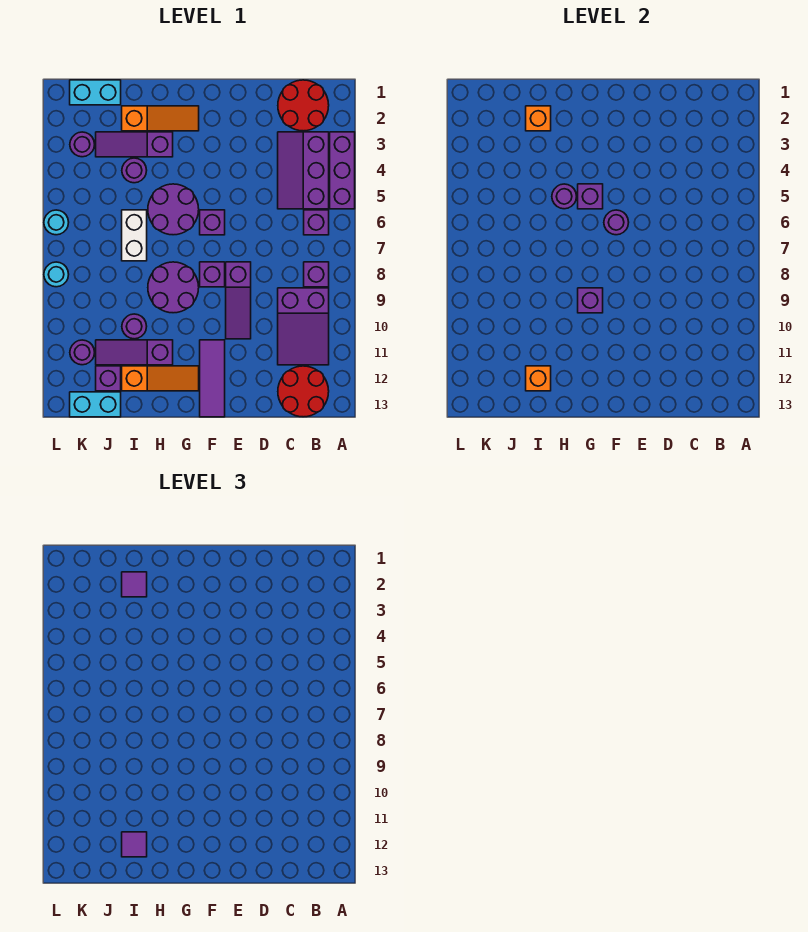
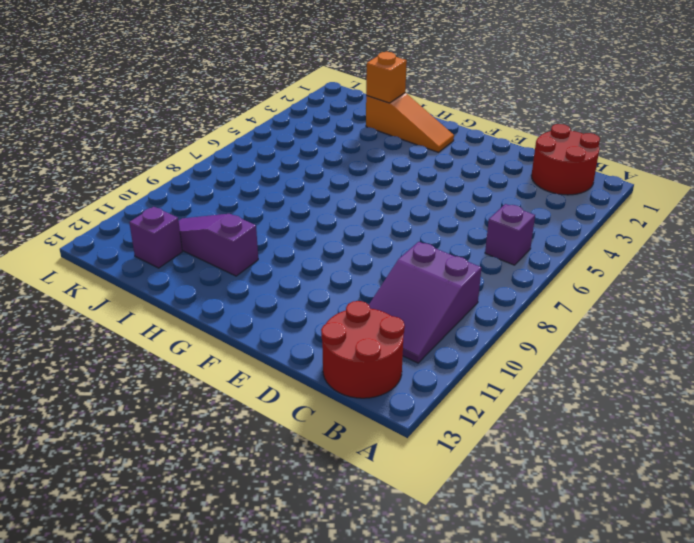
none -> purple 1x3 brick [330,132,355,209]
none -> purple 2x3 slope [278,132,329,209]
none -> purple 1x1 brick [304,262,329,287]
none -> purple 1x3 slope [226,262,251,339]

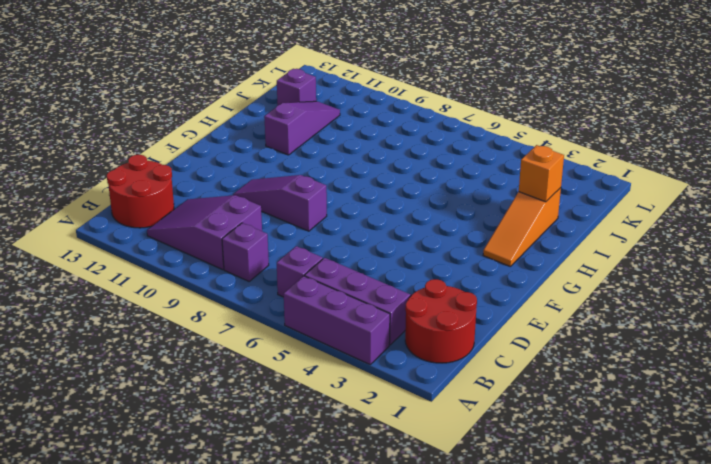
none -> purple 1x1 brick [200,210,225,235]
none -> purple 1x1 brick [200,262,225,287]
none -> purple 1x3 tile [200,340,225,417]
none -> purple 2x2 round brick [148,184,199,235]

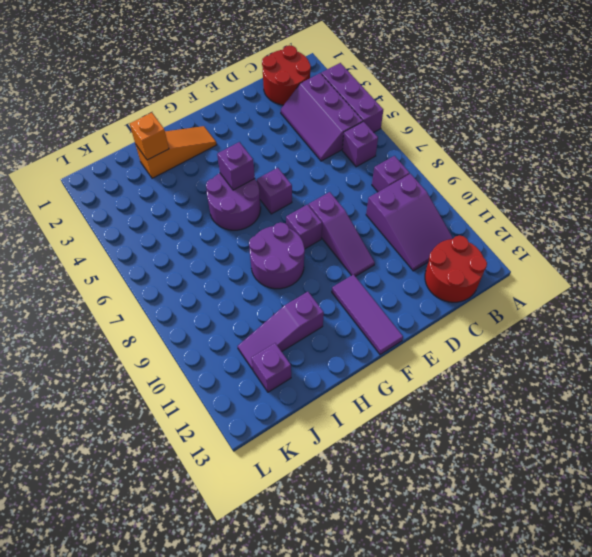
none -> orange 1x3 slope [122,366,199,391]
none -> purple 1x3 slope [96,132,173,157]
none -> purple 1x1 round brick [122,158,147,183]
none -> white 1x2 brick [122,210,147,261]

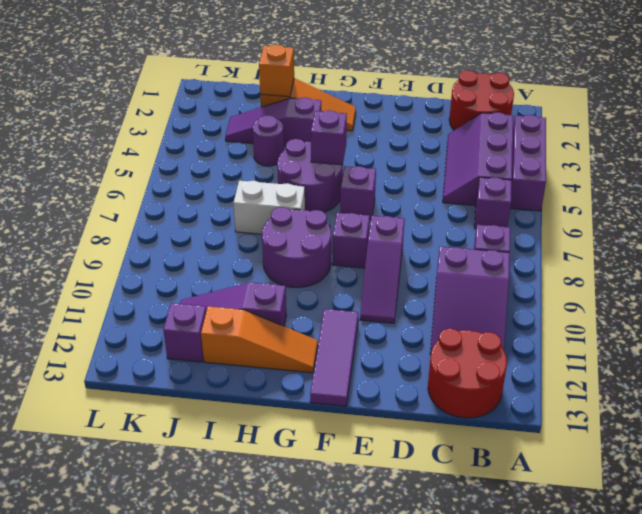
white 1x2 brick [233,181,305,234] -> white 1x2 brick turned to [122,210,147,261]
none -> purple 1x1 round brick [122,314,147,339]
none -> cyan 1x2 brick [70,80,121,105]
none -> cyan 1x2 brick [70,392,121,417]
none -> purple 1x1 round brick [70,132,95,157]

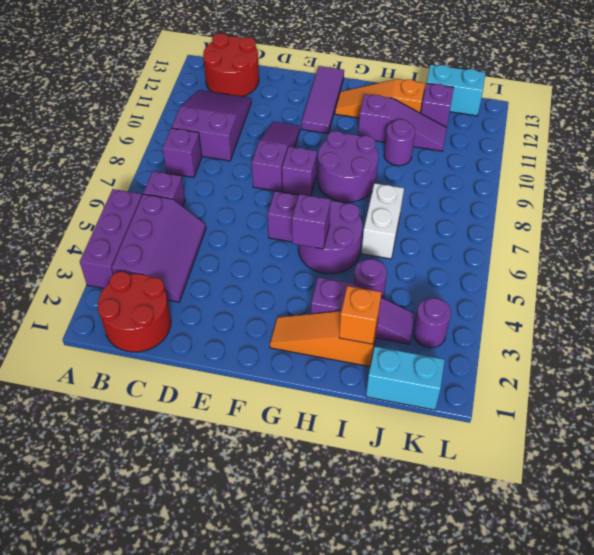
none -> purple 1x1 round brick [70,340,95,365]
none -> cyan 1x1 round brick [44,210,69,235]
none -> cyan 1x1 round brick [44,262,69,287]
none -> purple 1x1 round brick [604,210,629,235]

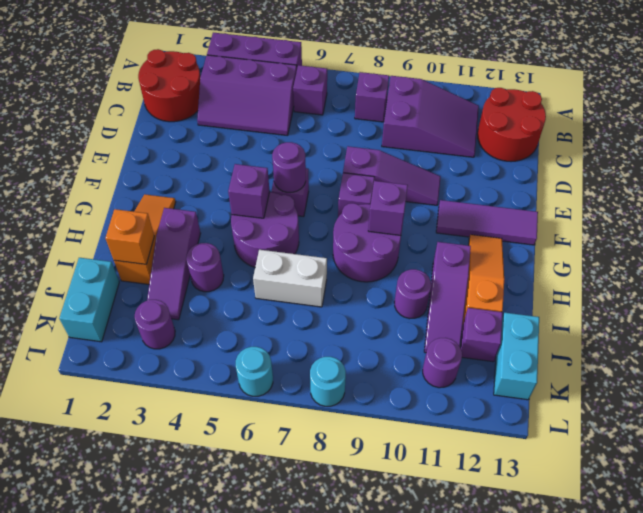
none -> purple 1x1 round brick [552,184,577,209]
none -> orange 1x1 brick [526,366,551,391]
none -> purple 1x1 tile [122,572,147,597]
none -> purple 1x1 tile [122,832,147,857]

